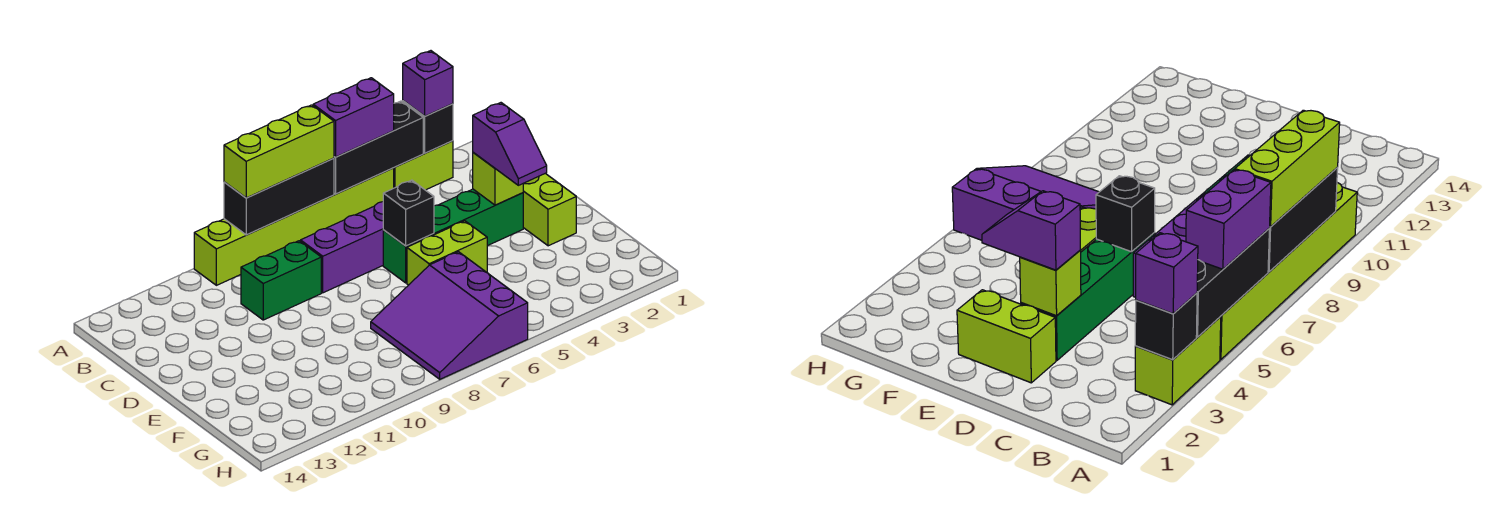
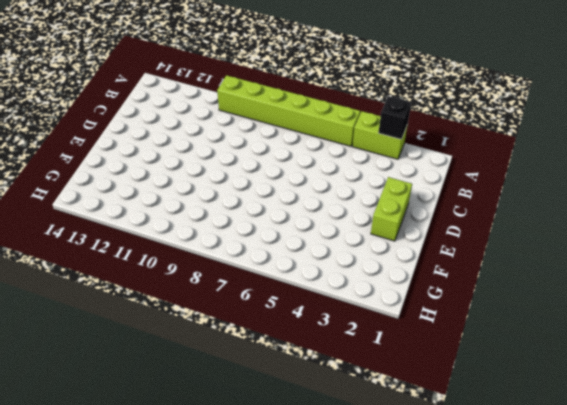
none -> purple 1x3 brick [301,202,383,293]
none -> green 1x2 brick [241,241,321,320]
none -> green 1x4 brick [383,189,523,283]

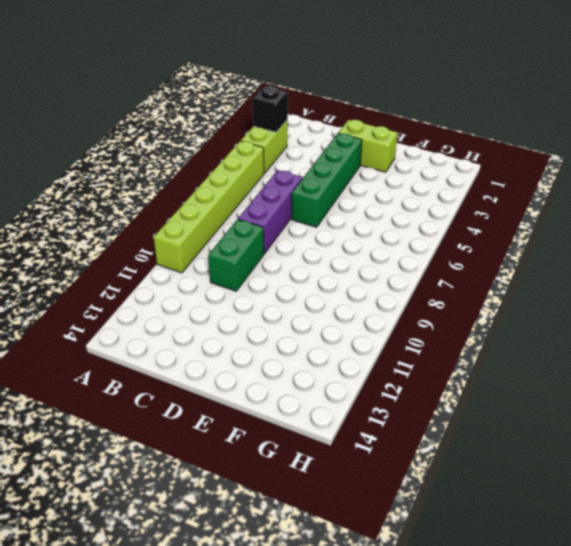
none -> lime 1x2 brick [407,221,487,285]
none -> purple 3x3 slope [371,252,528,379]
none -> black 1x3 brick [334,101,423,194]

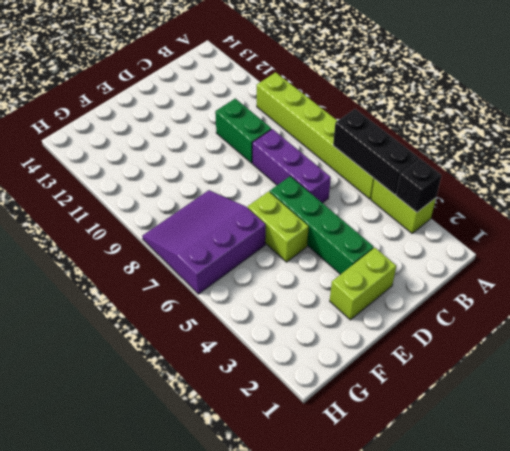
none -> black 1x3 brick [224,158,334,235]
none -> lime 1x1 brick [473,153,523,205]
none -> black 1x1 brick [383,180,434,246]

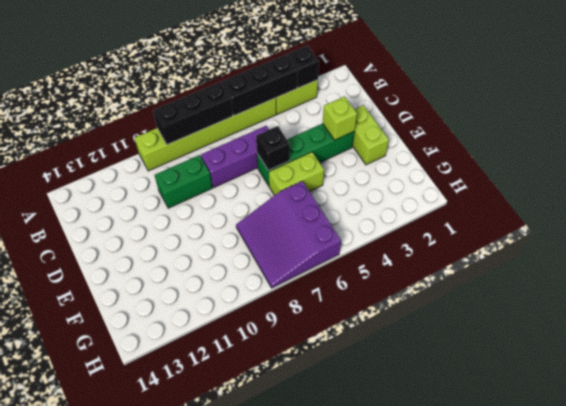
none -> purple 1x1 brick [403,51,453,116]
none -> purple 1x2 brick [313,78,394,157]
none -> lime 1x3 brick [224,105,334,198]

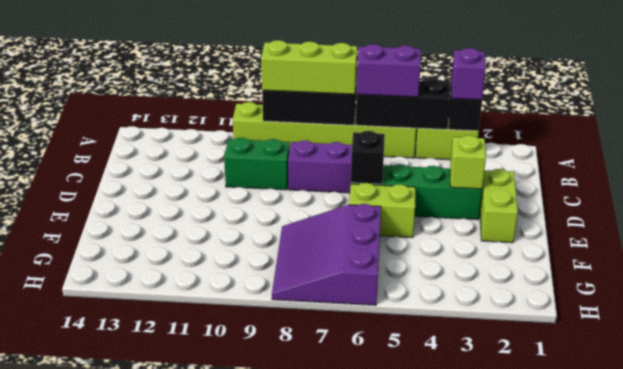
none -> purple 1x2 slope [473,103,547,185]

